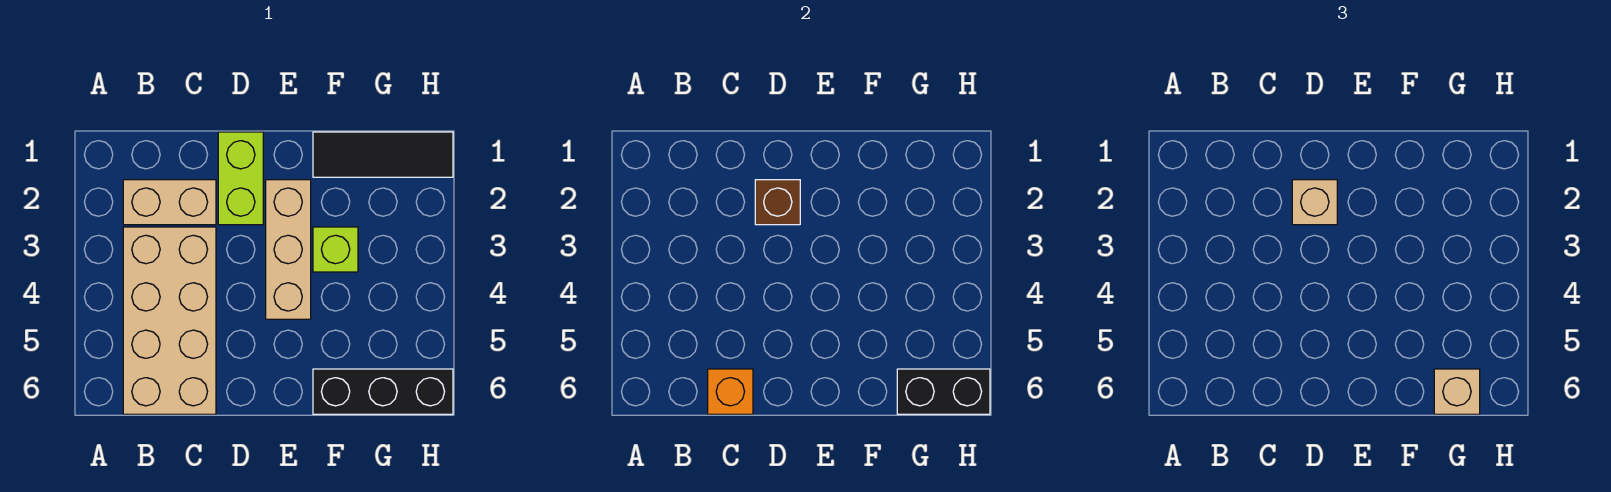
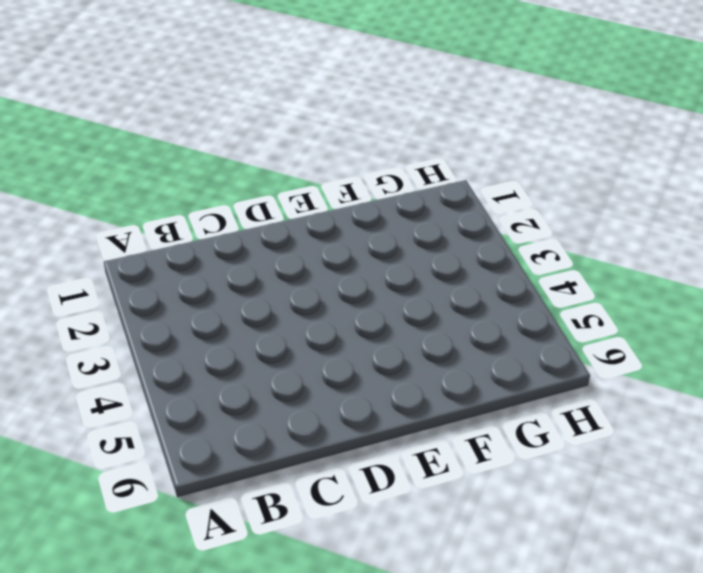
none -> tan 1x2 brick [123,180,216,225]
none -> tan 2x4 brick [123,227,216,414]
none -> lime 1x2 brick [218,132,263,225]

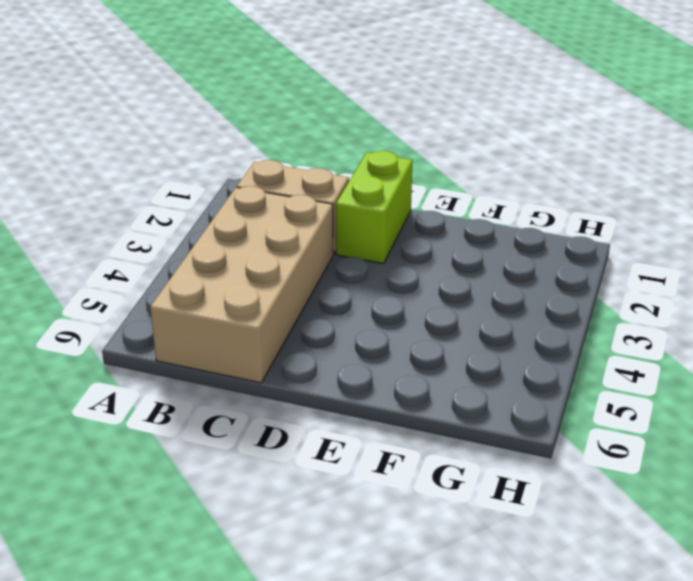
none -> tan 1x3 brick [266,180,311,319]
none -> black 1x3 tile [313,132,453,177]
none -> lime 1x1 brick [313,227,358,272]

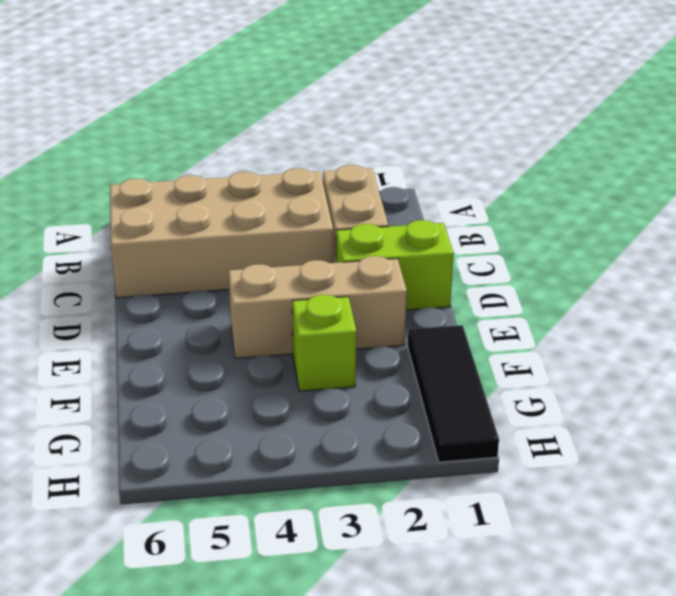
none -> black 1x3 brick [313,369,453,414]
none -> orange 1x1 brick [708,369,753,414]
none -> brown 1x1 brick [755,180,800,225]

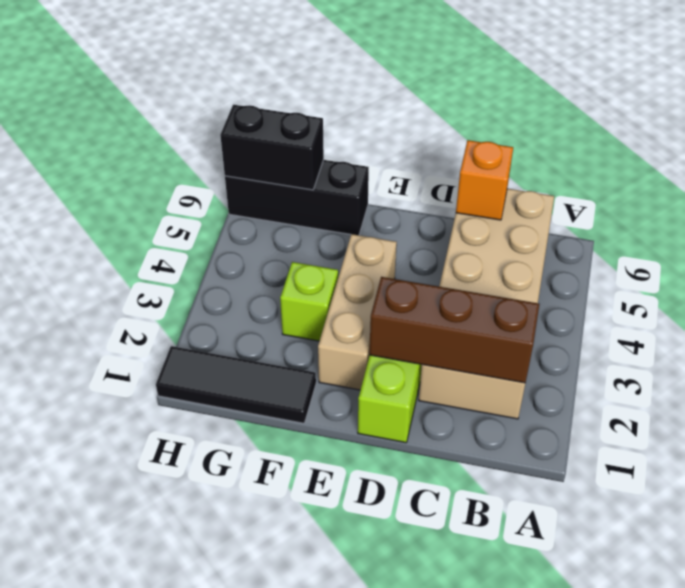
brown 1x3 brick [370,277,539,383] -> brown 1x1 brick [755,180,800,225]
none -> tan 1x1 brick [1292,180,1337,225]
none -> tan 1x1 brick [1434,369,1480,414]

